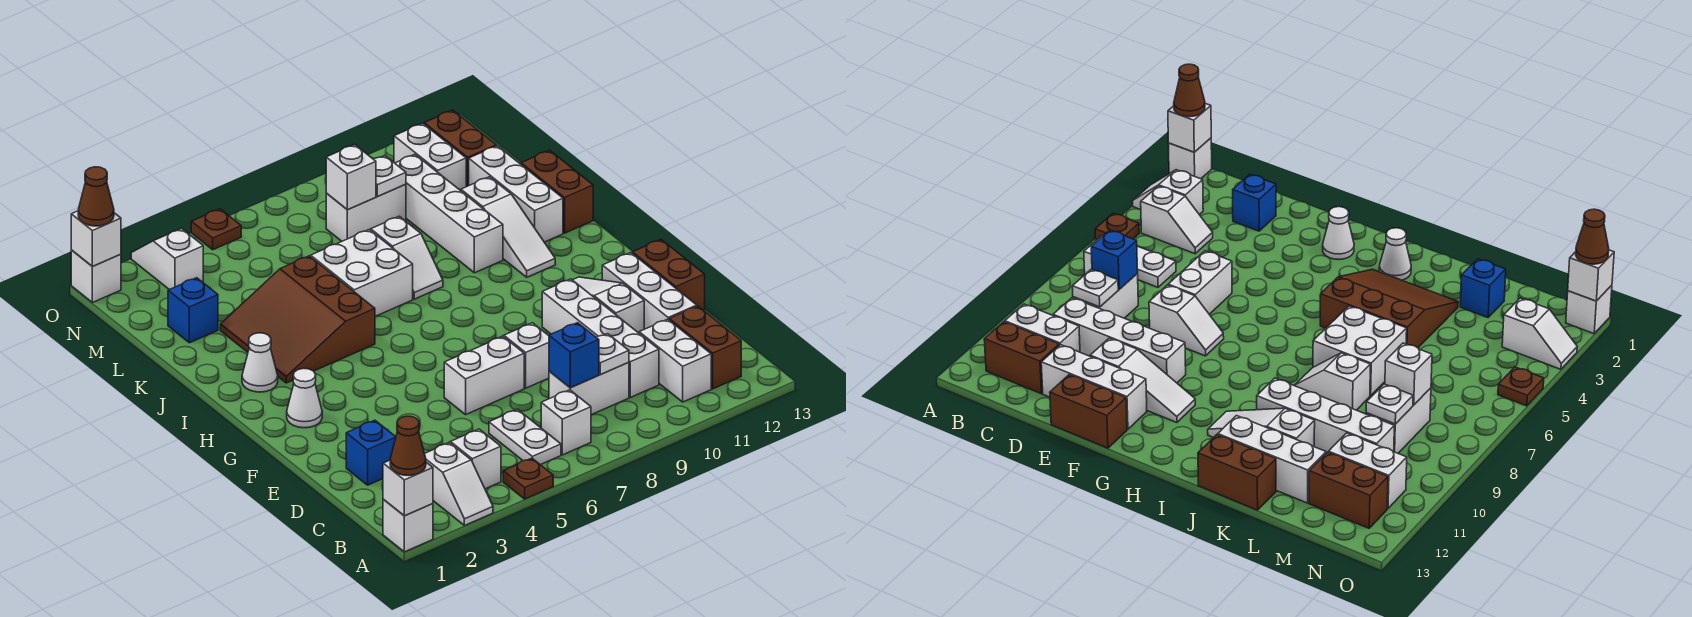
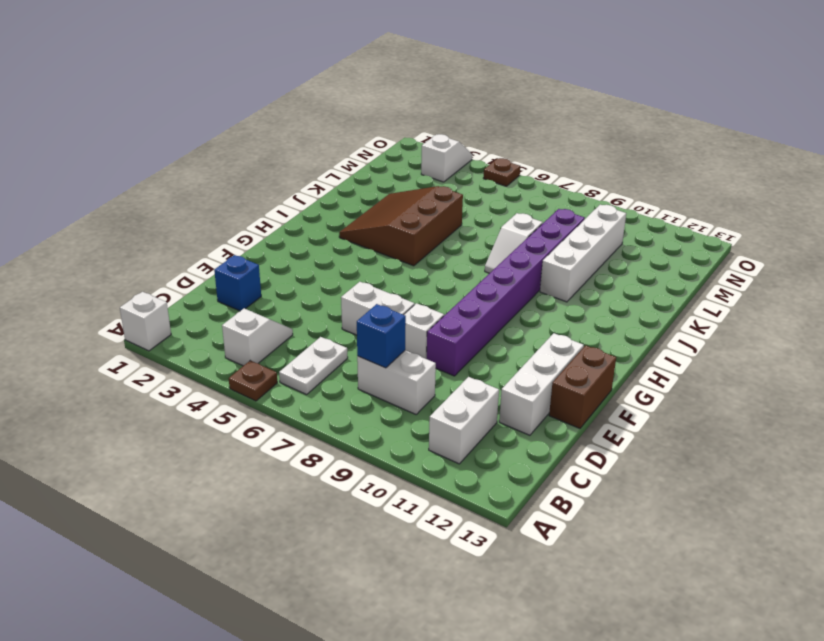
purple 1x8 brick [427,209,585,376] -> none
none -> white 1x2 slope [425,443,493,526]
none -> white 1x1 brick [541,390,591,455]
none -> brown 1x2 brick [669,306,741,389]
none -> white 1x4 brick [542,279,659,397]

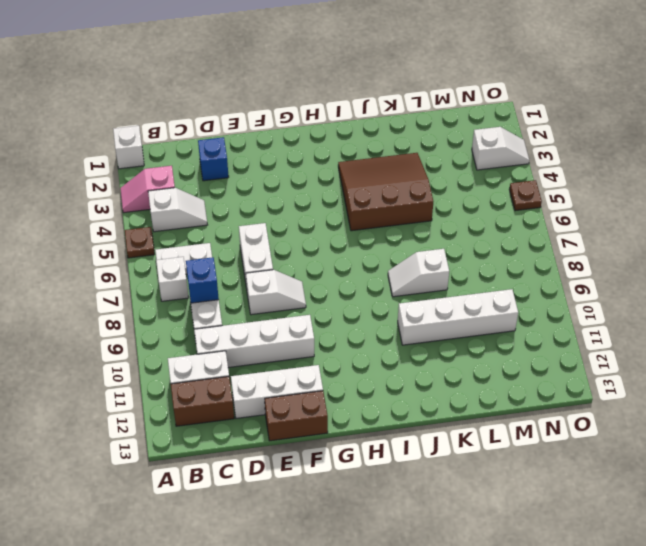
pink 1x2 slope [120,166,175,213] -> white 1x2 slope [425,443,493,526]
none -> white 1x3 slope [573,277,644,333]
none -> white 1x1 cone [287,368,322,428]
none -> white 1x1 cone [242,333,278,392]
none -> white 1x3 slope [461,177,555,277]

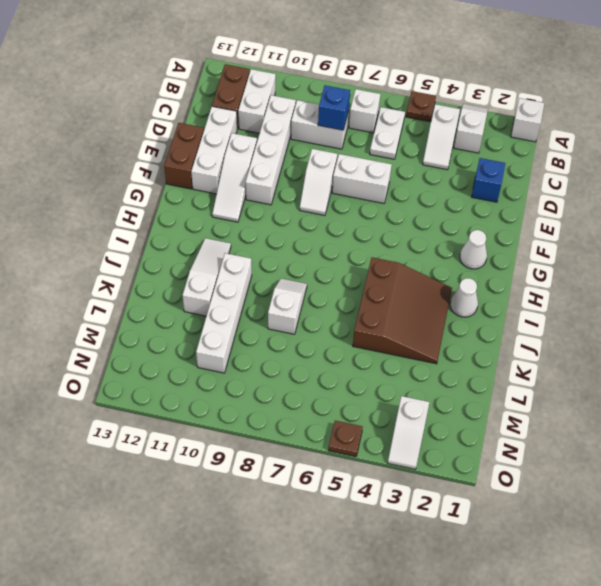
none -> white 2x2 brick [311,230,413,316]
none -> white 1x3 brick [469,146,563,242]
none -> brown 1x2 brick [521,150,593,233]
none -> blue 1x1 brick [168,278,218,343]

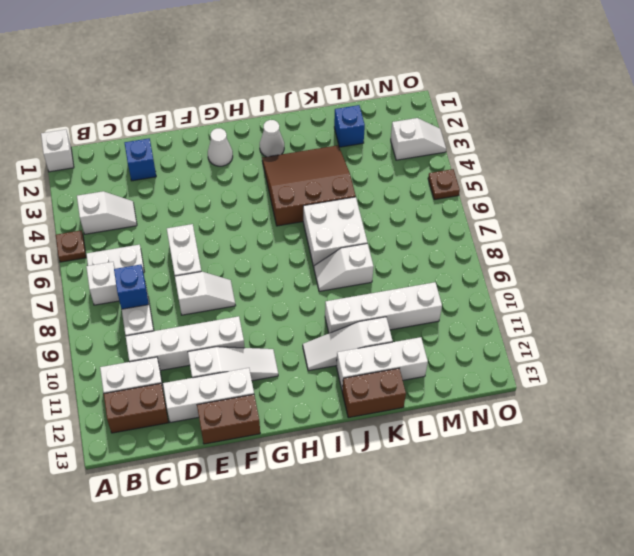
none -> white 1x2 slope [425,443,493,526]
none -> white 1x2 brick [326,184,406,241]
none -> white 1x2 brick [394,123,466,191]
none -> brown 1x2 brick [424,110,496,187]

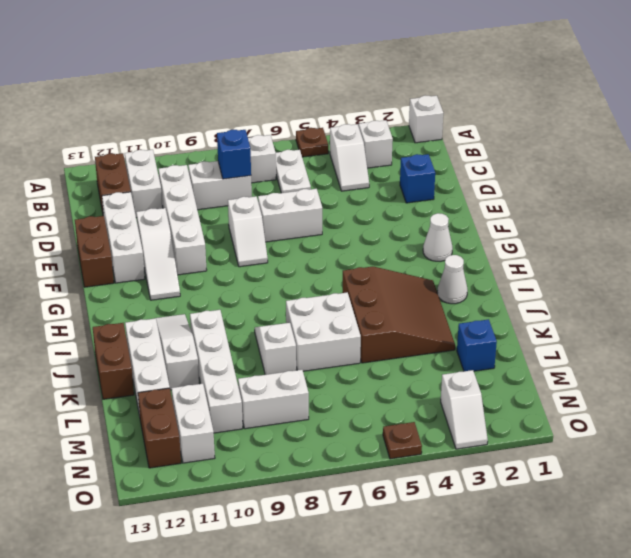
none -> white 1x1 brick [71,250,121,303]
none -> white 1x1 brick [383,460,433,516]
none -> white 1x1 plate [596,334,629,375]
none -> white 1x1 brick [326,145,376,210]

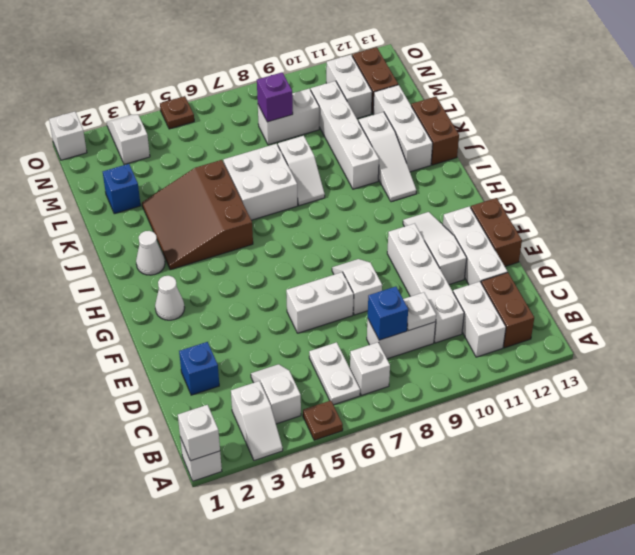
purple 1x1 brick [257,73,293,122] -> white 1x1 brick [326,145,376,210]
none -> white 1x1 plate [374,156,406,196]
none -> white 1x1 brick [71,211,121,267]
none -> brown 1x1 cone [390,416,426,476]
none -> brown 1x1 cone [78,167,114,226]

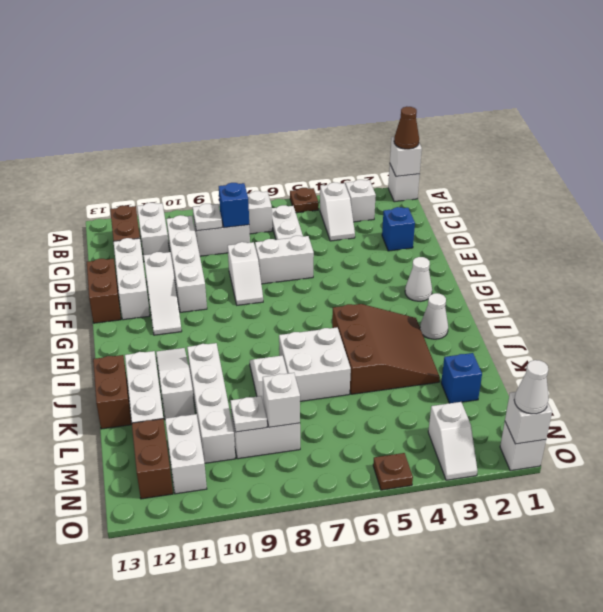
white 1x1 cone [514,360,549,414] -> brown 1x1 cone [78,167,114,226]

